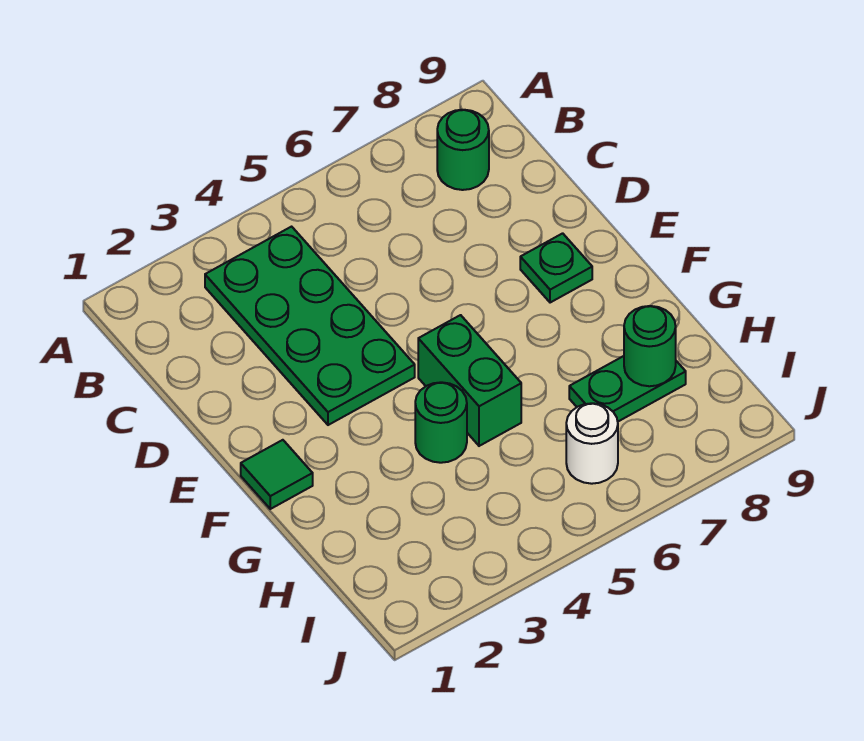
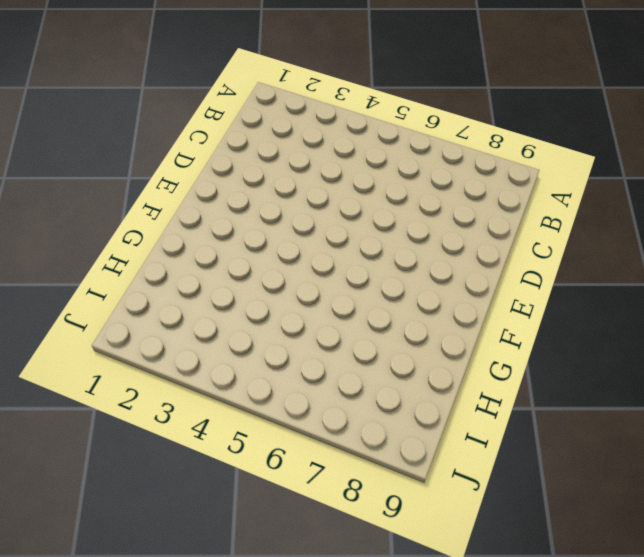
none -> green 2x4 plate [205,227,415,425]
none -> green 1x1 round brick [437,110,489,190]

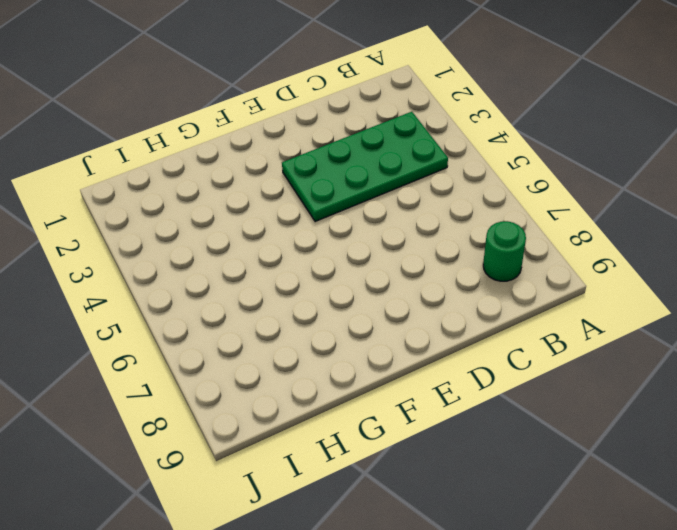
none -> green 1x1 plate [520,233,592,303]
none -> green 1x1 tile [241,440,313,509]

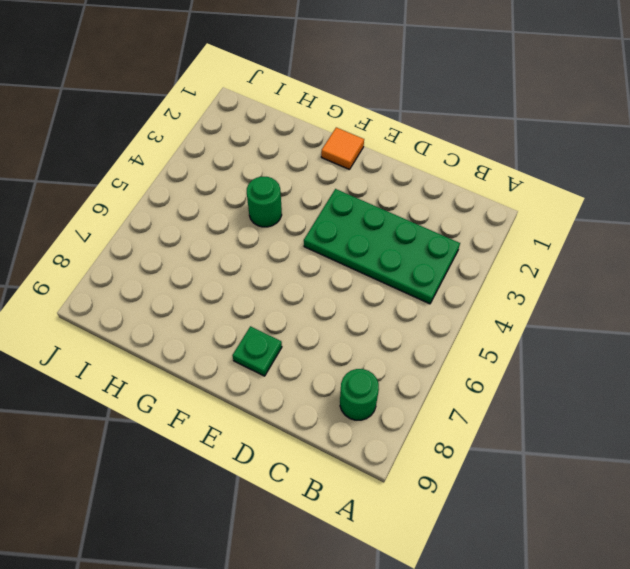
orange 1x1 tile [321,127,364,170] -> green 1x1 tile [241,440,313,509]
none -> green 1x2 brick [418,315,521,446]
none -> green 1x2 plate [569,356,686,421]

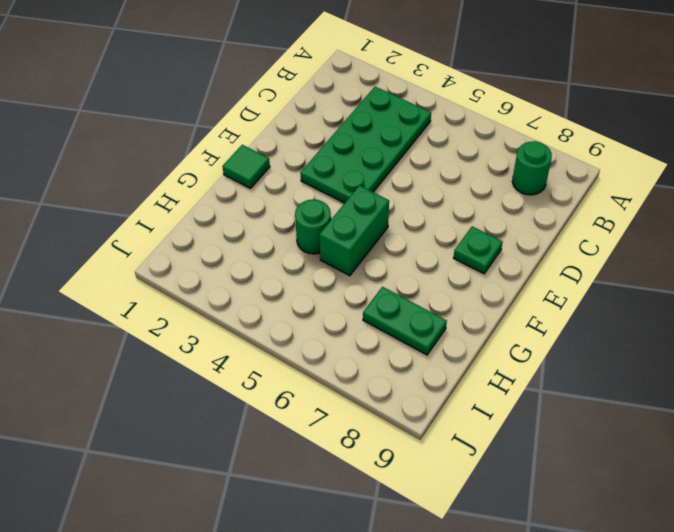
none -> white 1x1 round brick [566,403,618,484]
none -> green 1x1 round brick [624,306,676,386]

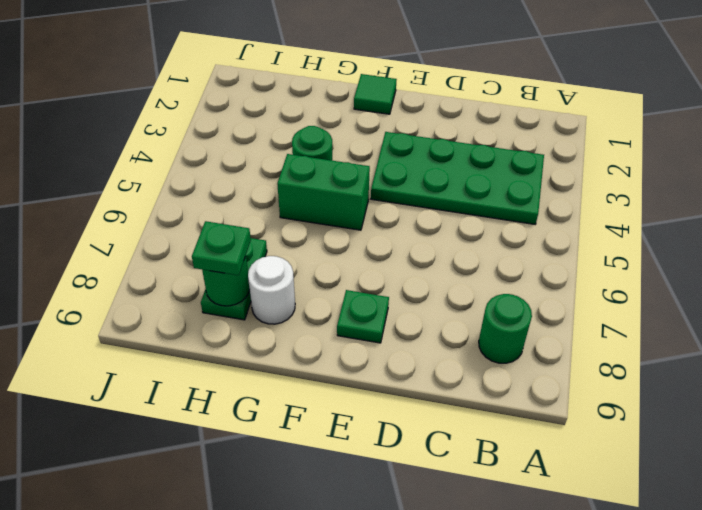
white 1x1 round brick [248,256,295,324] -> white 1x1 round brick moved to [566,403,618,484]
green 1x1 plate [192,221,251,275] -> none

